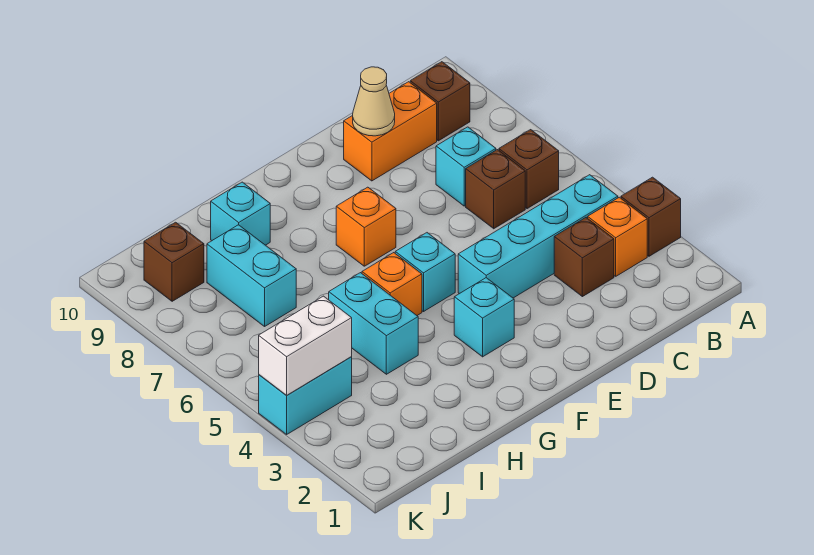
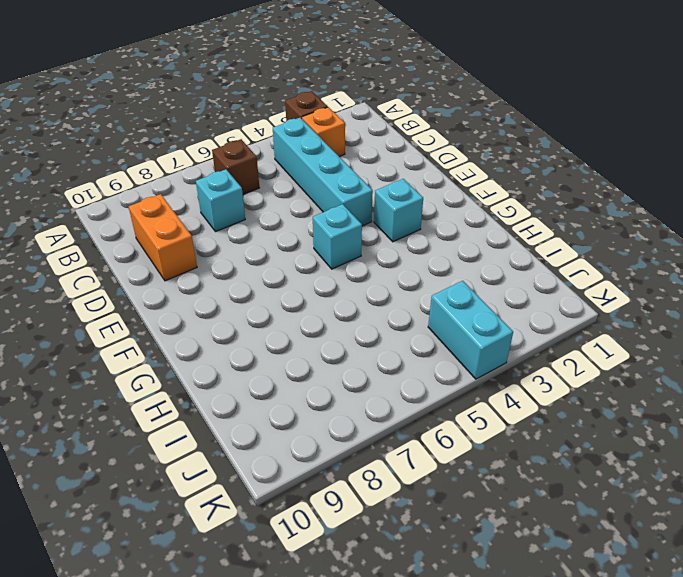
none -> brown 1x1 brick [410,62,470,141]
none -> brown 1x1 brick [554,218,614,297]
none -> brown 1x1 brick [466,150,525,229]

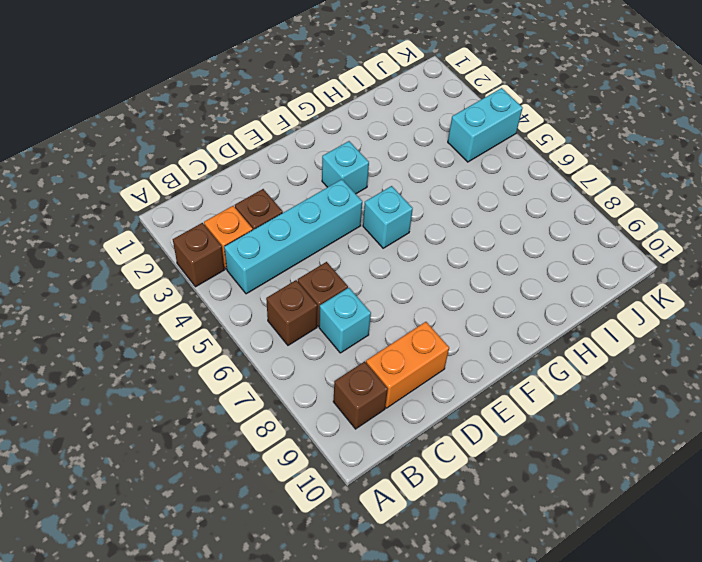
none -> orange 1x1 brick [336,187,396,266]
none -> orange 1x1 brick [362,253,422,315]
none -> cyan 1x2 brick [329,273,418,374]

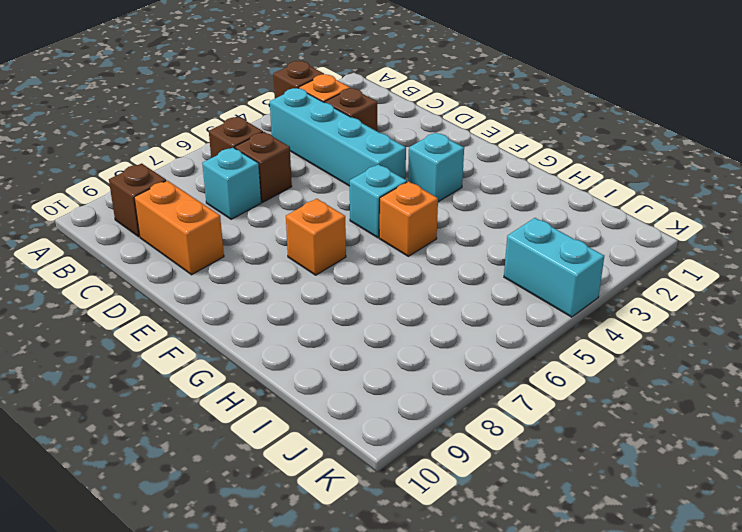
none -> cyan 1x2 brick [329,273,418,374]
none -> cyan 1x1 brick [211,182,270,245]
none -> cyan 1x2 brick [207,225,296,326]

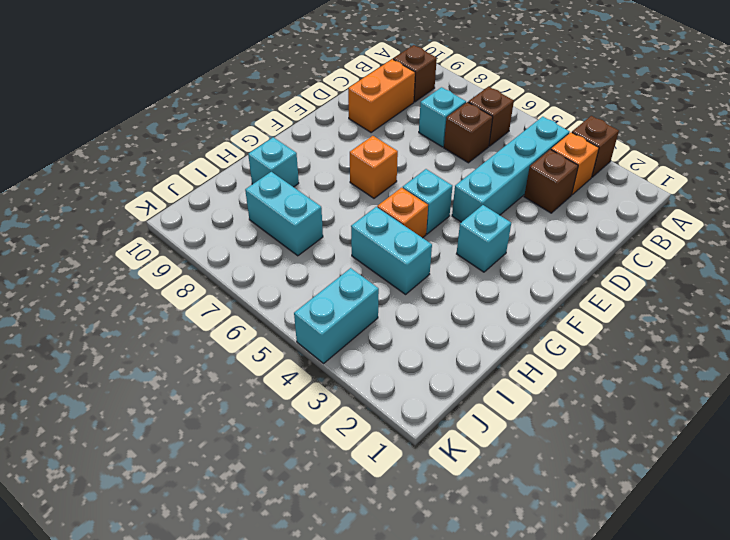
none -> brown 1x1 brick [144,222,204,301]
none -> tan 1x1 cone [353,67,395,136]
none -> white 1x2 brick [259,296,352,396]

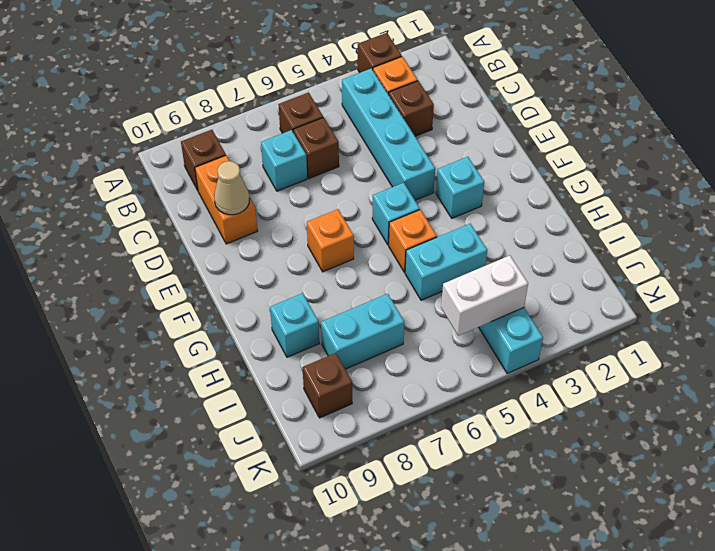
white 1x2 brick [441,255,528,336] -> white 1x2 brick turned to [259,296,352,396]

